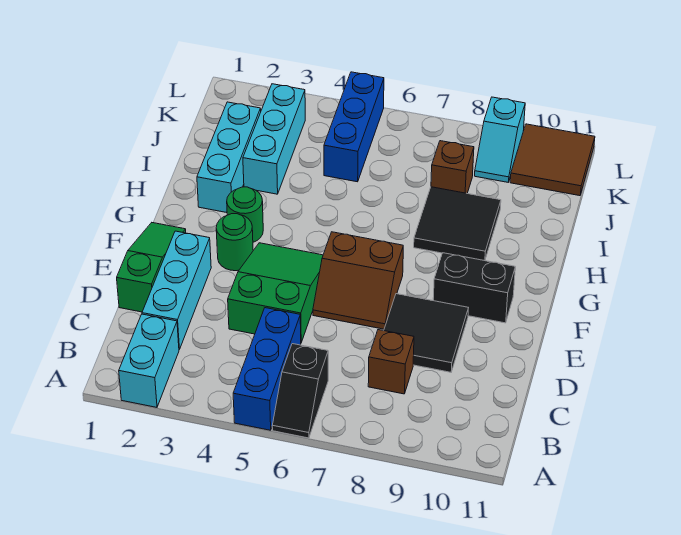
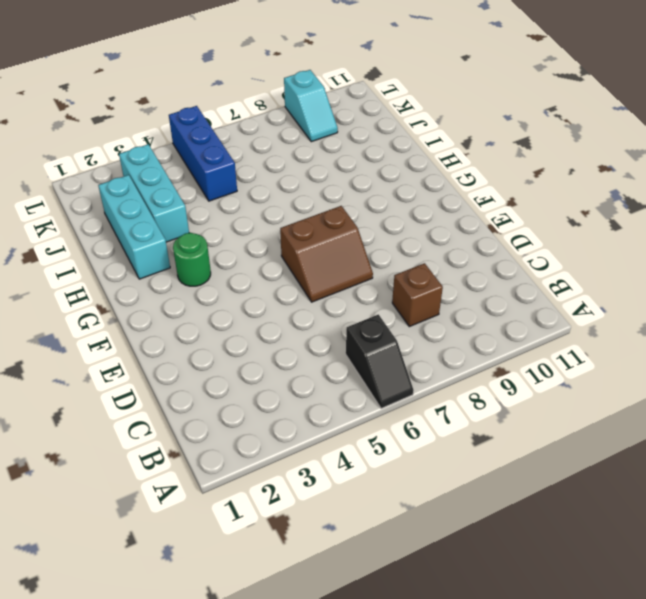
none -> cyan 1x2 brick [119,314,179,407]
none -> blue 1x3 brick [233,308,301,430]
none -> cyan 1x3 brick [142,231,211,349]

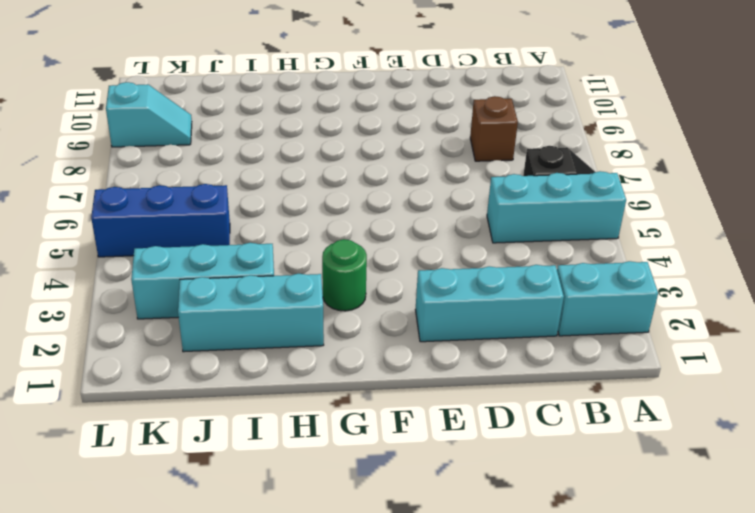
cyan 1x3 brick [487,171,626,243] -> blue 1x3 brick [233,308,301,430]
none -> green 1x3 slope [117,223,186,312]
none -> green 2x3 slope [228,243,323,342]
none -> black 2x2 tile [384,294,468,372]

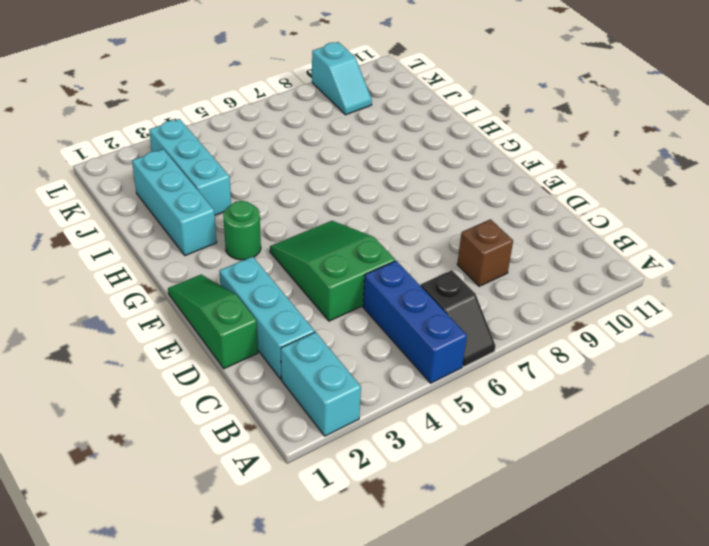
none -> black 2x2 tile [384,294,468,372]
none -> brown 2x2 slope [313,232,403,329]
none -> green 1x1 round brick [216,214,253,271]

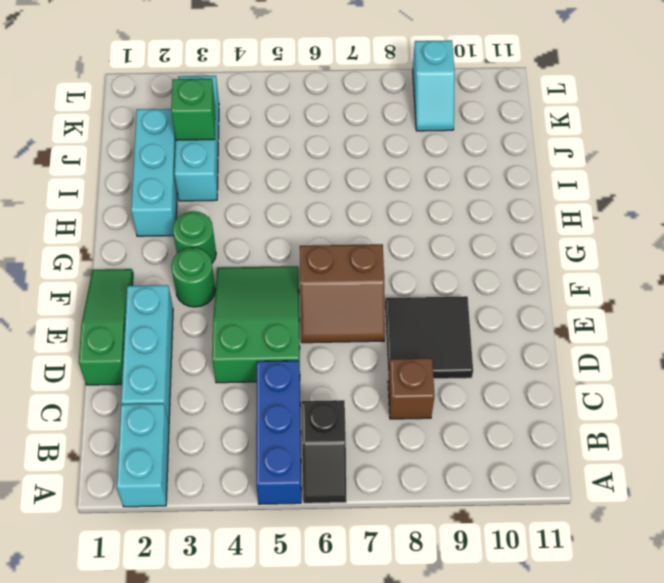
green 1x1 brick [171,79,215,140] -> none
none -> black 1x2 brick [433,253,515,323]
none -> black 2x2 tile [414,187,501,261]
none -> blue 1x3 brick [324,72,384,182]

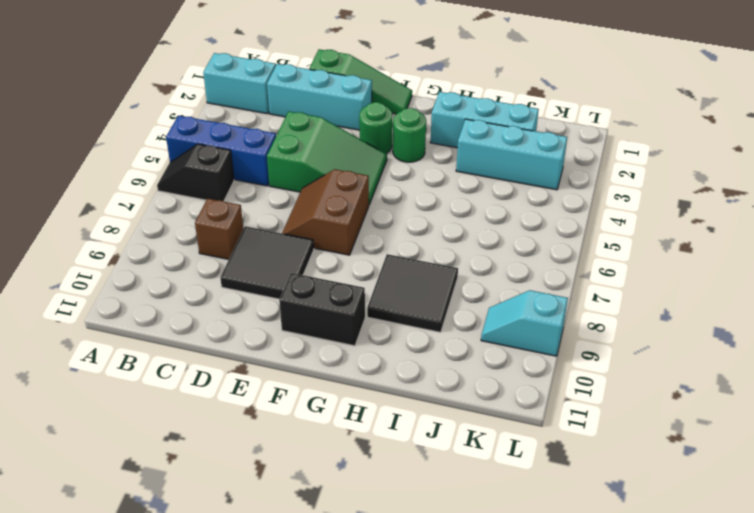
black 1x2 brick [279,273,365,346] -> black 1x2 brick turned to [433,253,515,323]
none -> blue 1x3 brick [324,72,384,182]
none -> brown 1x1 brick [431,141,474,193]
none -> brown 2x2 tile [510,124,595,196]

